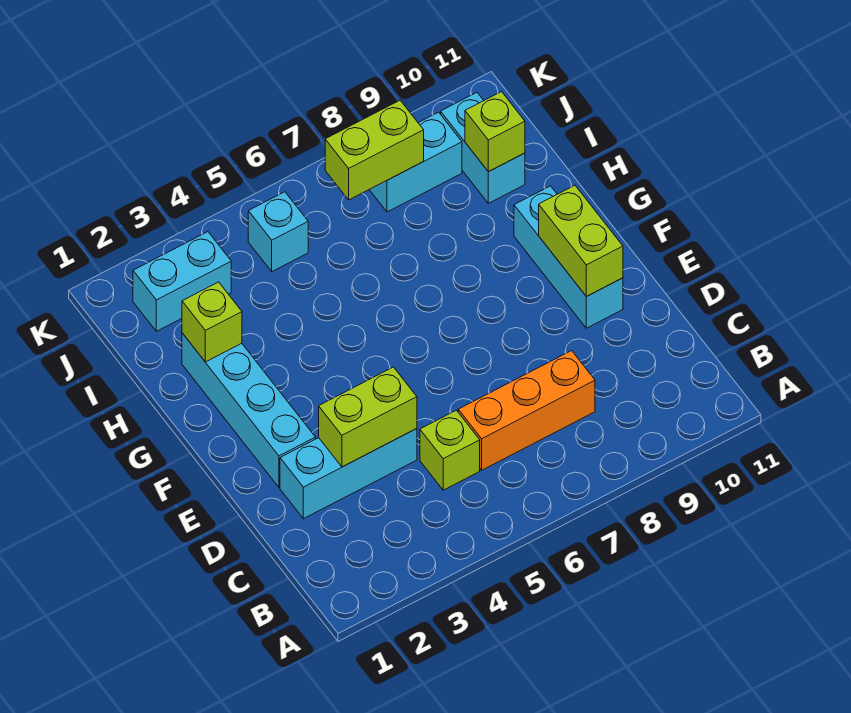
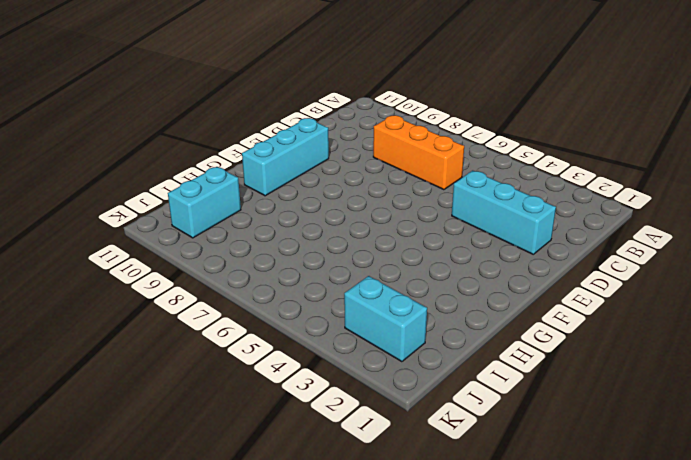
none -> lime 1x1 brick [420,410,480,490]
none -> cyan 1x4 brick [182,333,316,487]
none -> cyan 1x1 brick [248,192,308,272]

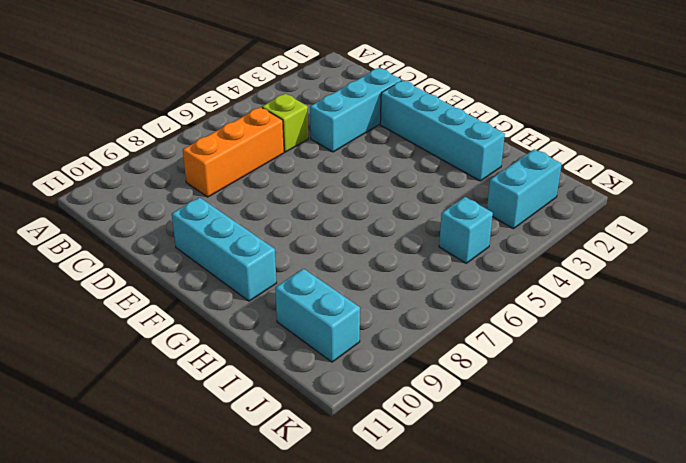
none -> cyan 1x2 brick [369,112,462,212]
none -> lime 1x2 brick [319,367,417,467]
none -> lime 1x2 brick [539,185,623,297]

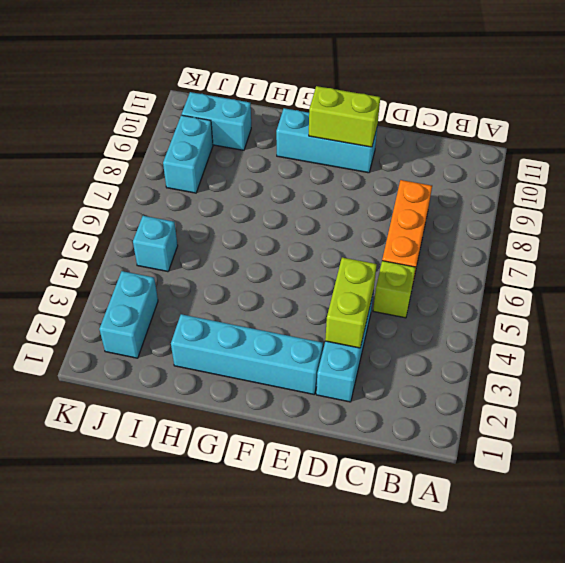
none -> lime 1x1 brick [182,282,242,362]
none -> lime 1x1 brick [465,92,525,172]
none -> lime 1x2 brick [325,100,424,200]

